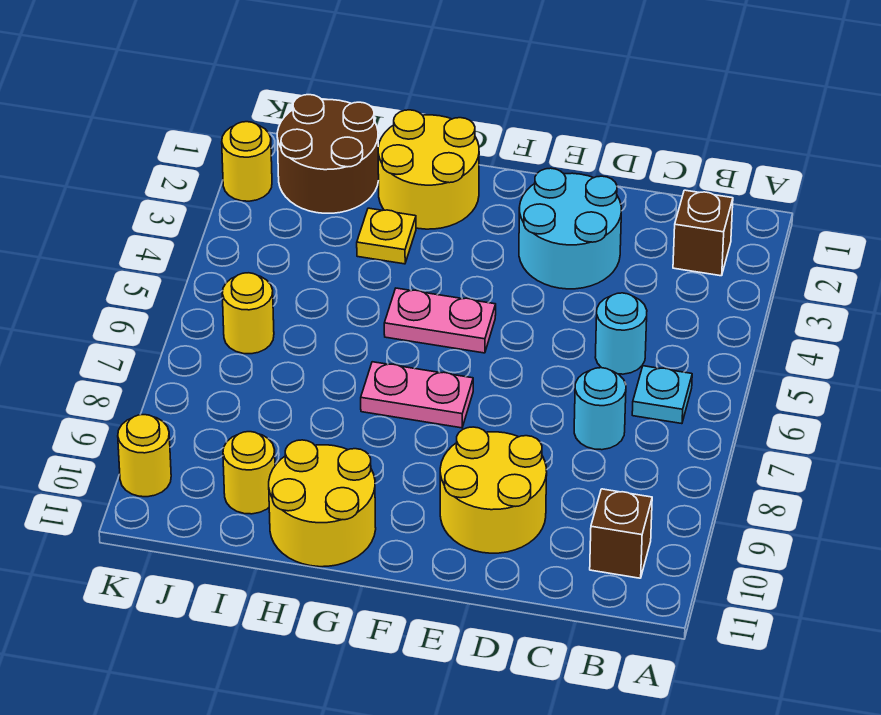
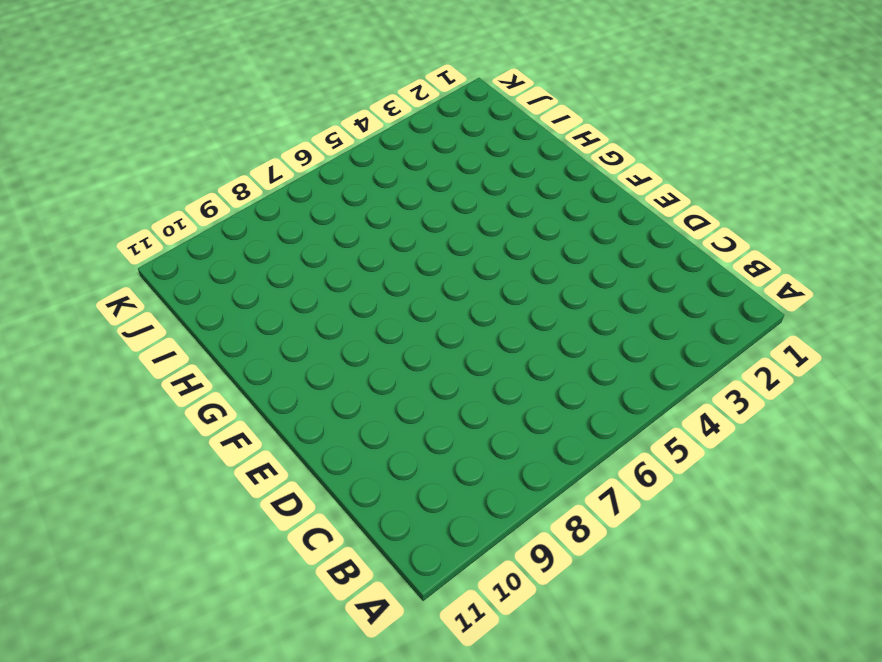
none -> brown 1x1 brick [673,190,733,276]
none -> cyan 1x1 plate [632,366,692,424]
none -> brown 1x1 brick [590,489,652,578]

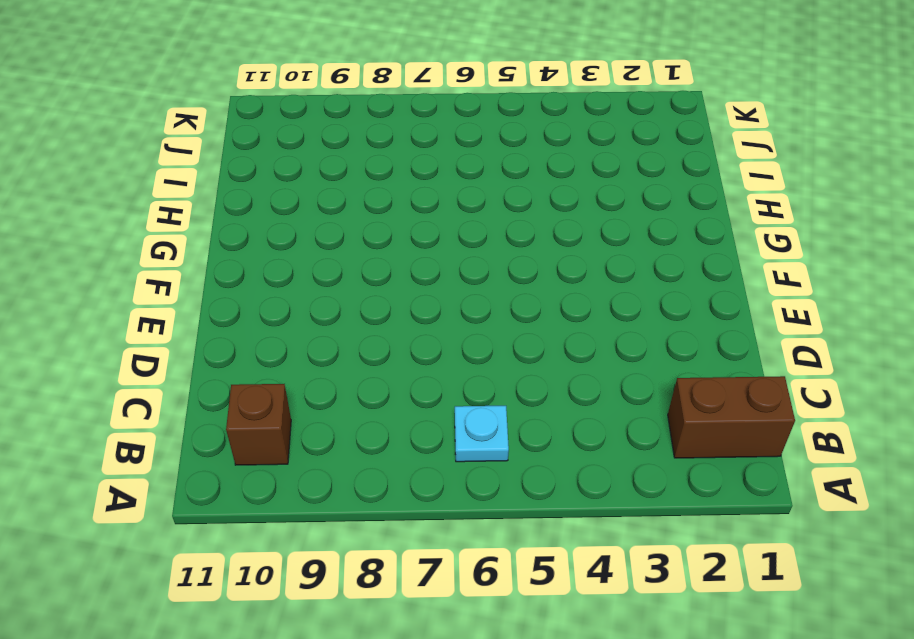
brown 1x2 brick [668,376,795,458] -> brown 1x1 brick [673,190,733,276]
none -> cyan 1x1 round brick [595,293,647,374]
none -> cyan 1x1 round brick [574,368,626,450]
none -> cyan 2x2 round brick [519,168,621,289]

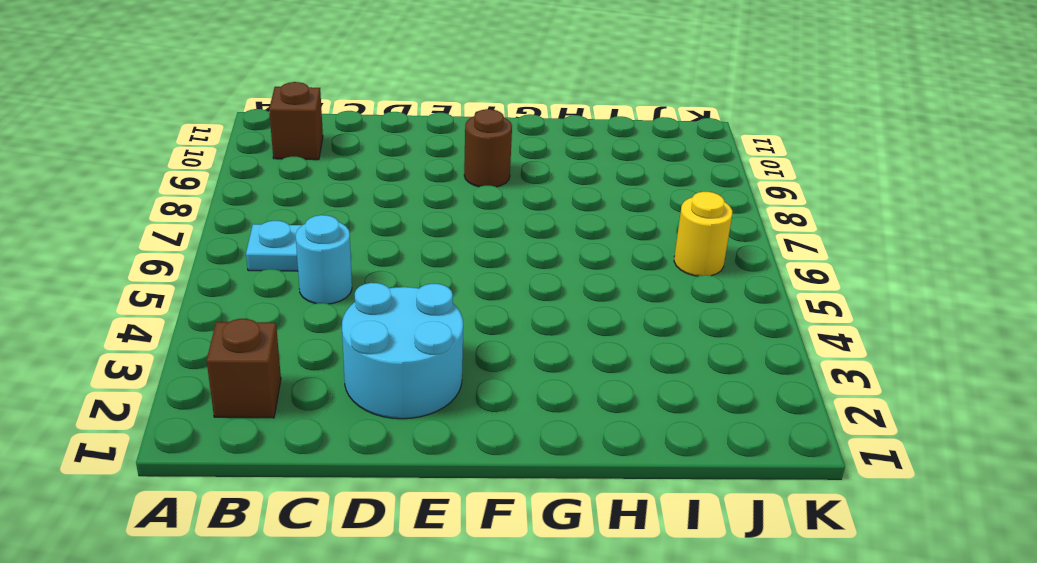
brown 1x1 round brick [464,109,512,187] -> none
none -> cyan 1x1 round brick [574,368,626,450]
none -> yellow 2x2 round brick [440,427,547,553]
none -> pink 1x2 plate [384,288,496,353]

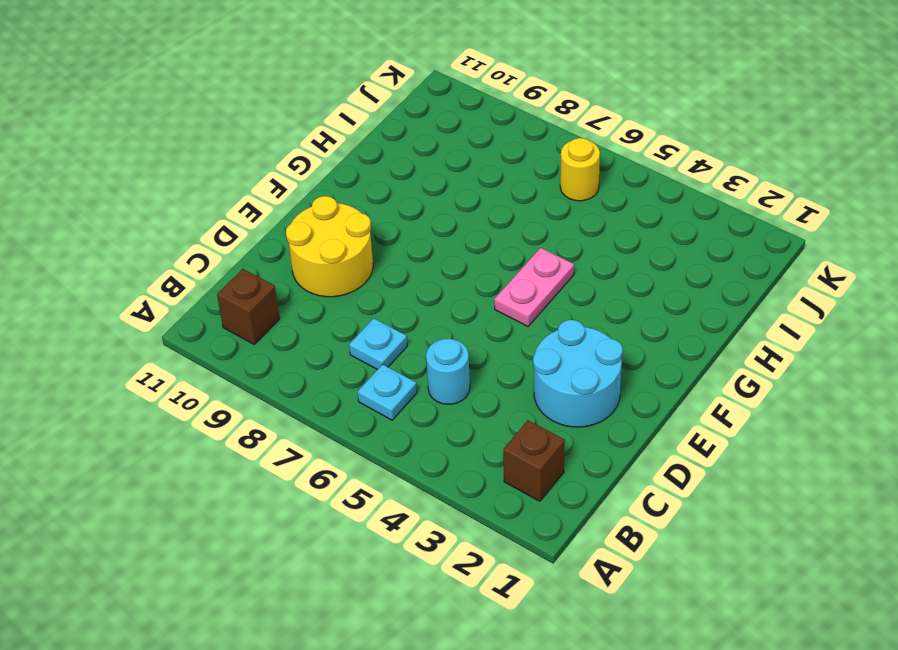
cyan 1x1 plate [349,318,407,370] -> cyan 1x1 round brick [574,368,626,450]
none -> pink 1x2 plate [361,362,473,428]
none -> yellow 2x2 round brick [378,110,479,229]
none -> yellow 2x2 round brick [269,440,376,567]

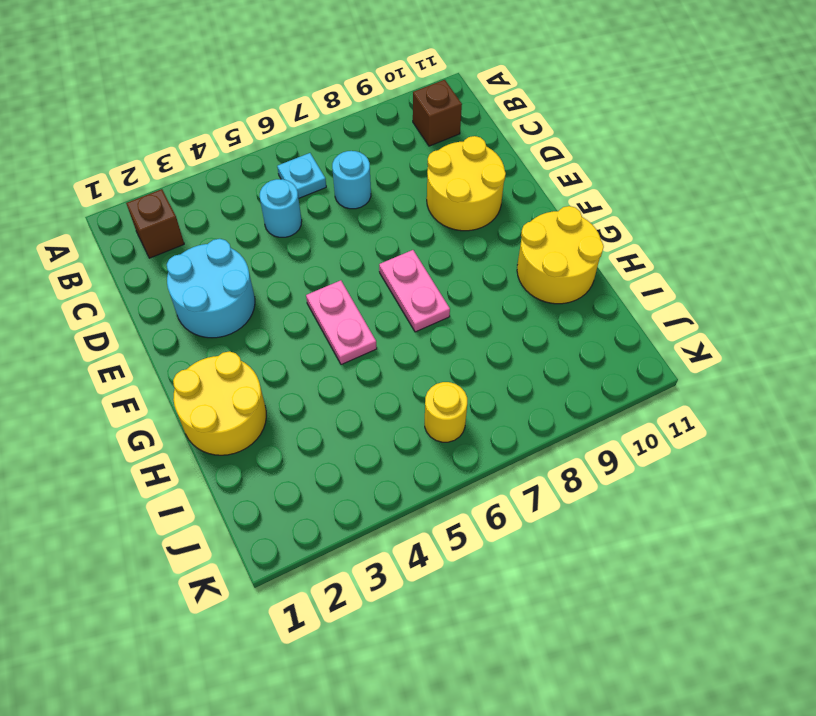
none -> yellow 1x1 plate [357,208,416,264]
none -> brown 2x2 round brick [277,95,379,213]
none -> yellow 1x1 round brick [223,432,275,514]

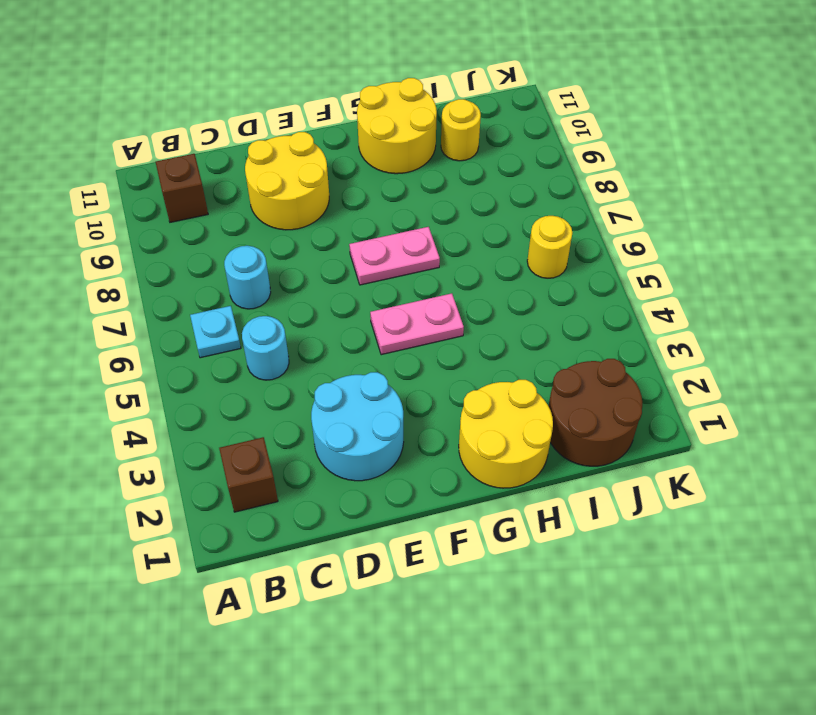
none -> yellow 1x1 plate [357,208,416,264]
none -> yellow 1x1 round brick [222,122,272,201]
none -> yellow 1x1 round brick [118,415,171,497]

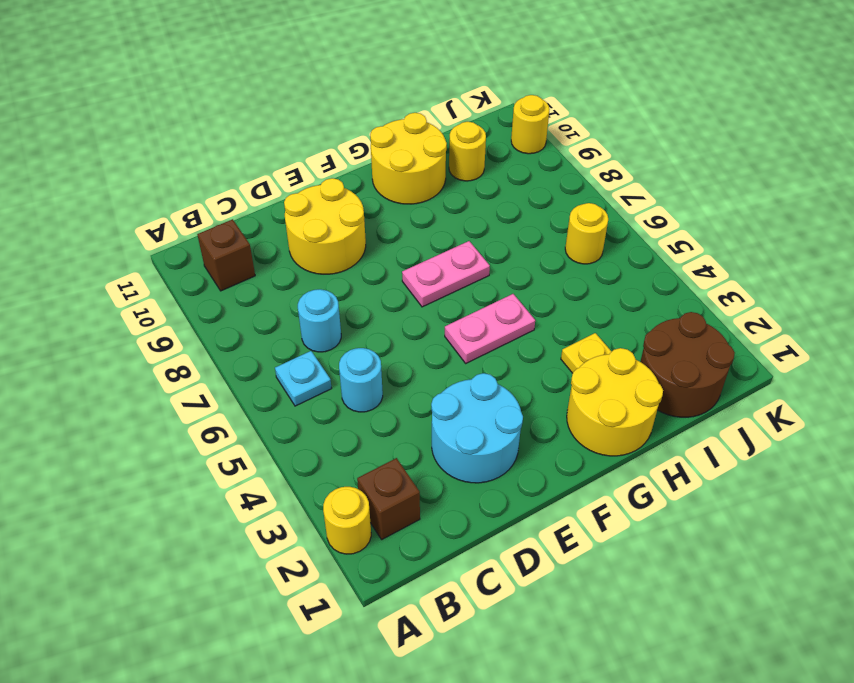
yellow 1x1 round brick [323,487,371,554] -> yellow 1x1 round brick moved to [222,122,272,201]

